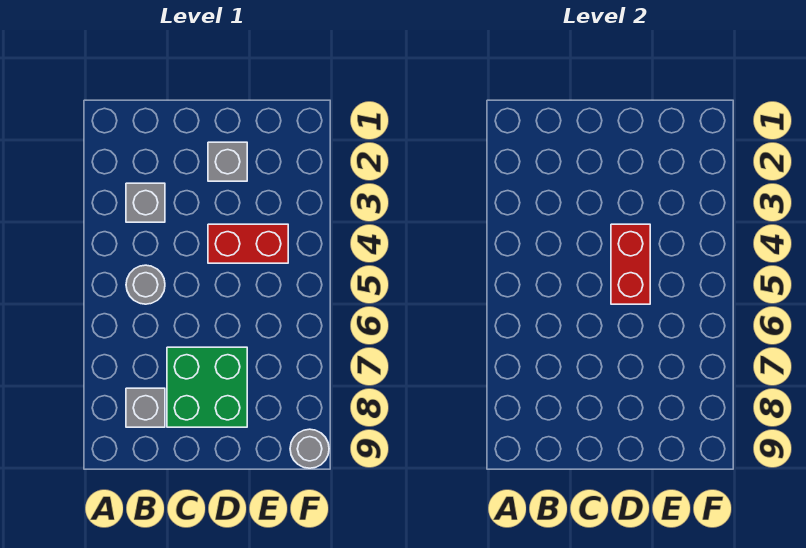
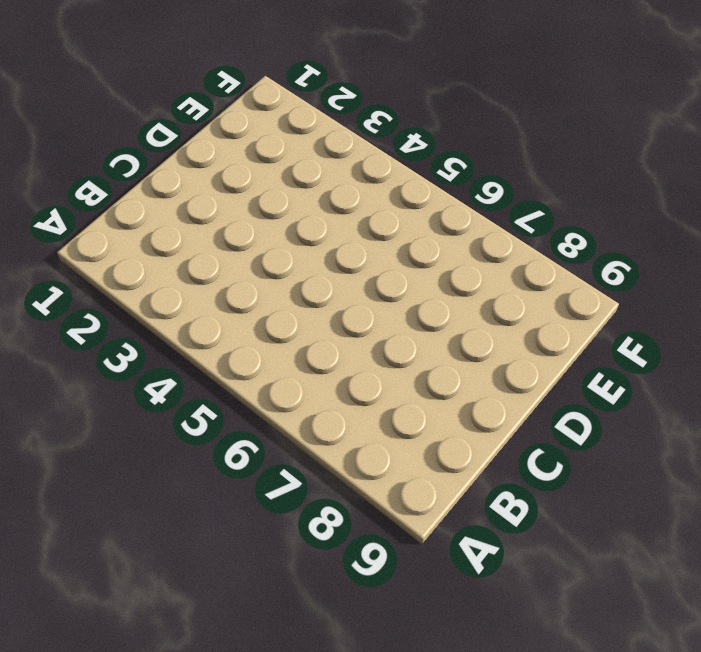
none -> grey 1x1 brick [126,183,165,222]
none -> grey 1x1 round brick [126,265,165,304]

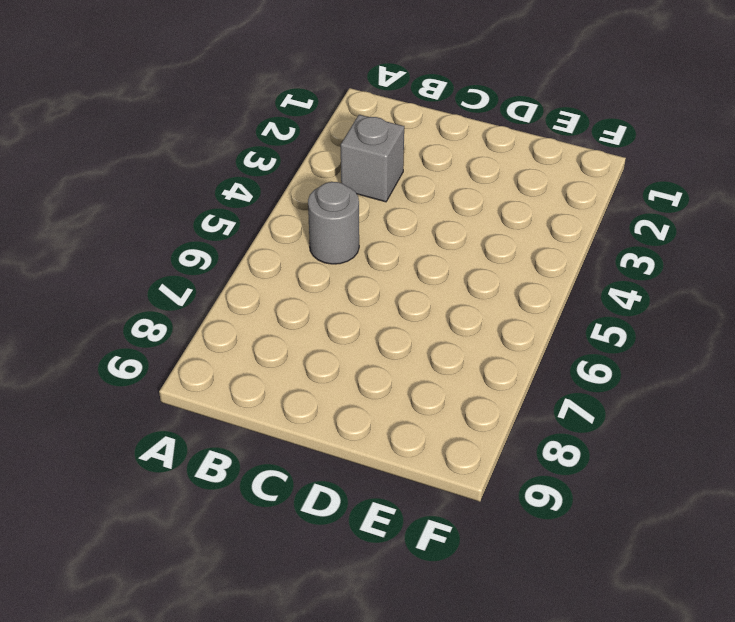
none -> grey 1x1 brick [126,388,165,427]
none -> green 2x2 brick [167,347,247,427]

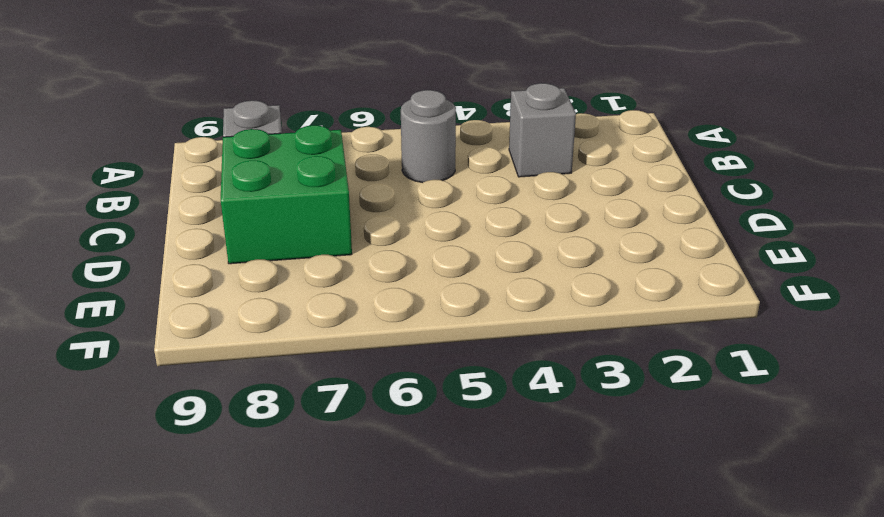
none -> grey 1x1 brick [208,142,247,181]
none -> red 1x2 brick [208,224,288,263]

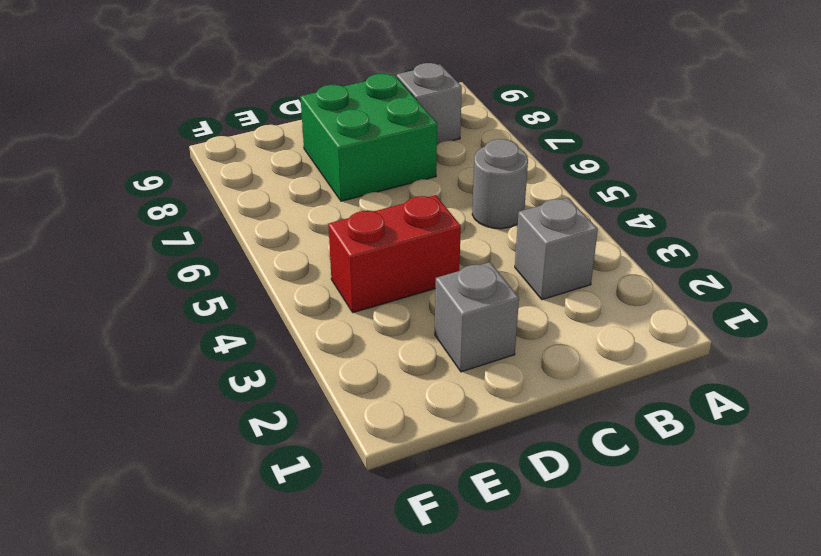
none -> grey 1x1 round brick [290,429,329,468]
none -> red 1x2 brick [611,224,650,304]

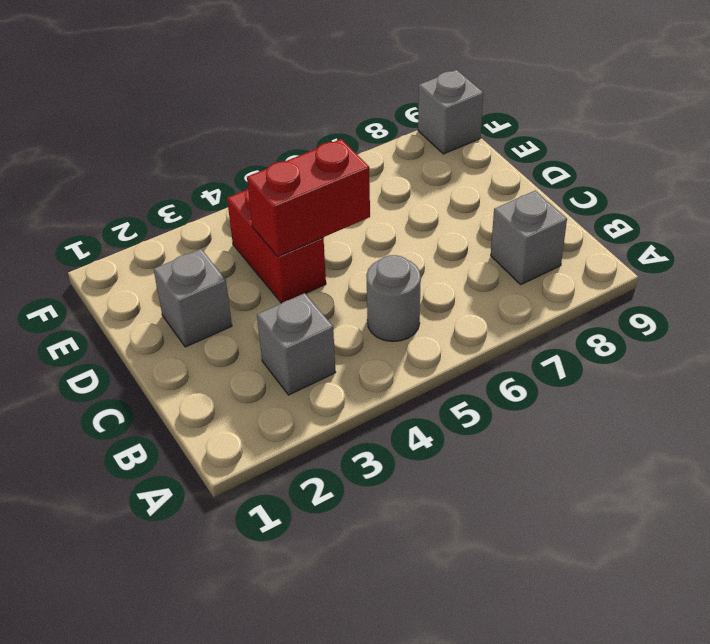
grey 1x1 brick [418,70,483,154] -> grey 1x1 round brick [290,429,329,468]
none -> green 2x2 brick [167,347,247,427]

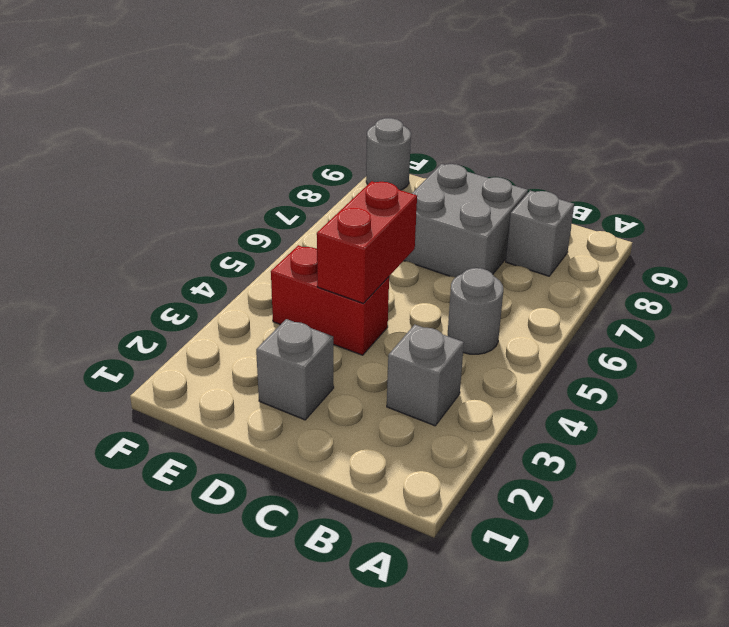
grey 2x2 brick [404,164,528,277] -> green 2x2 brick [167,347,247,427]

